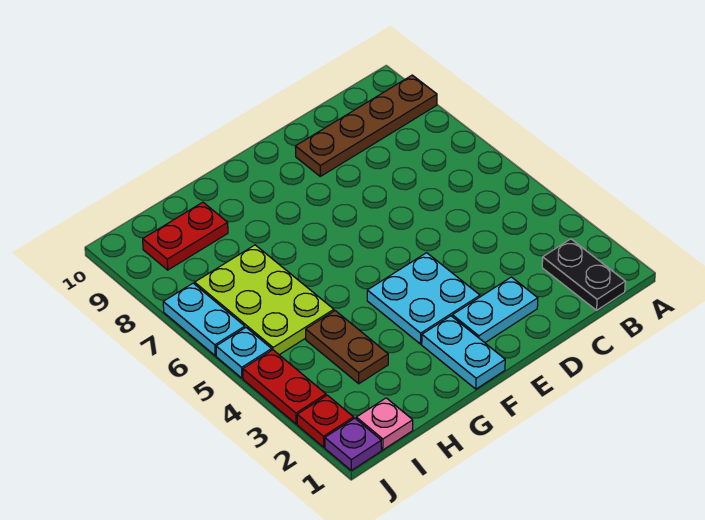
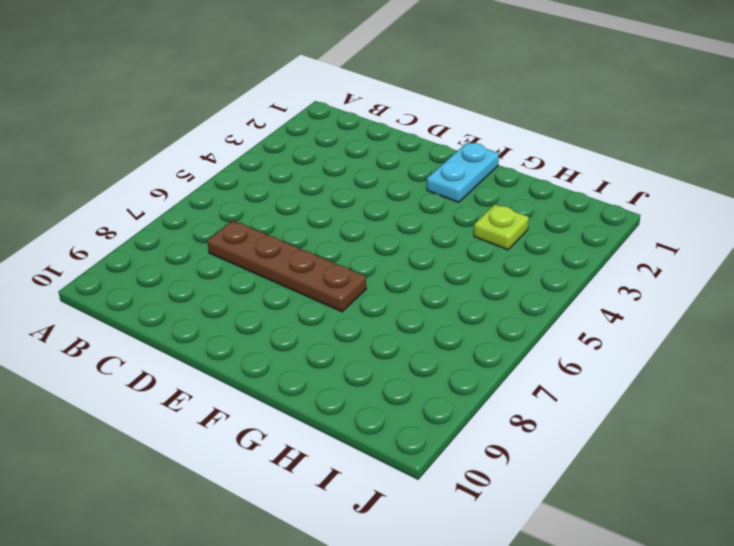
brown 1x4 plate [207,221,366,312] -> brown 1x4 plate moved to [295,75,437,176]
lime 1x1 plate [474,204,529,250] -> brown 1x2 plate [306,311,388,384]
none -> black 1x2 plate [542,239,625,310]
none -> cyan 1x2 plate [452,277,538,343]
none -> cyan 2x2 plate [367,253,480,344]

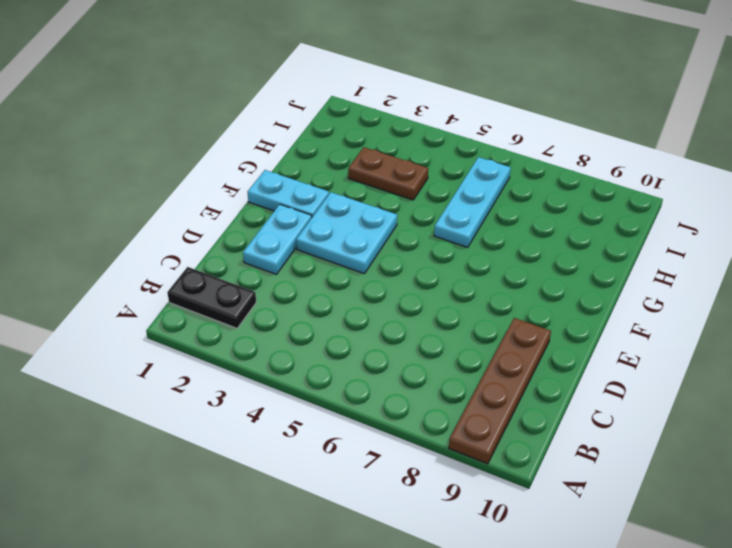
cyan 1x3 plate [434,157,511,247] -> lime 2x3 plate [195,245,334,355]
none -> red 1x2 plate [143,202,228,270]
none -> pink 1x1 plate [356,398,413,450]
none -> purple 1x1 plate [325,418,381,470]

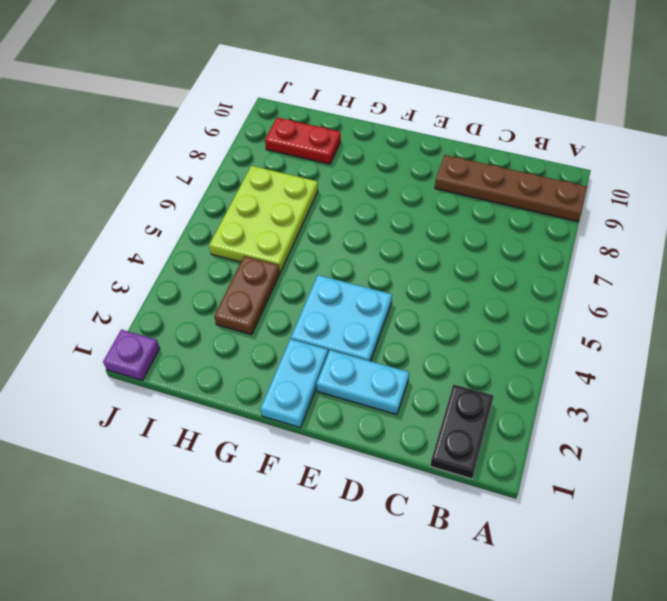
none -> pink 1x1 plate [356,398,413,450]
none -> red 1x1 plate [297,395,354,447]
none -> red 1x2 plate [243,350,326,424]

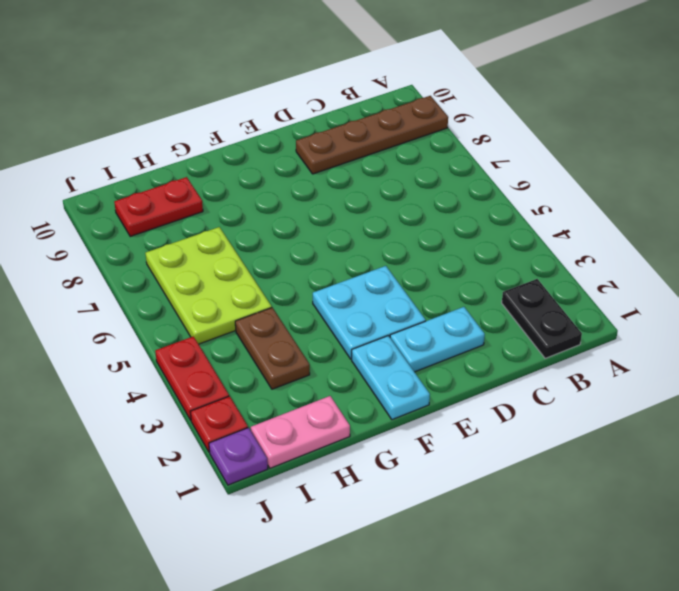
pink 1x2 plate [251,396,350,468] -> pink 1x1 plate [356,398,413,450]
none -> cyan 1x1 plate [216,328,272,378]
none -> cyan 1x2 plate [163,283,245,356]

